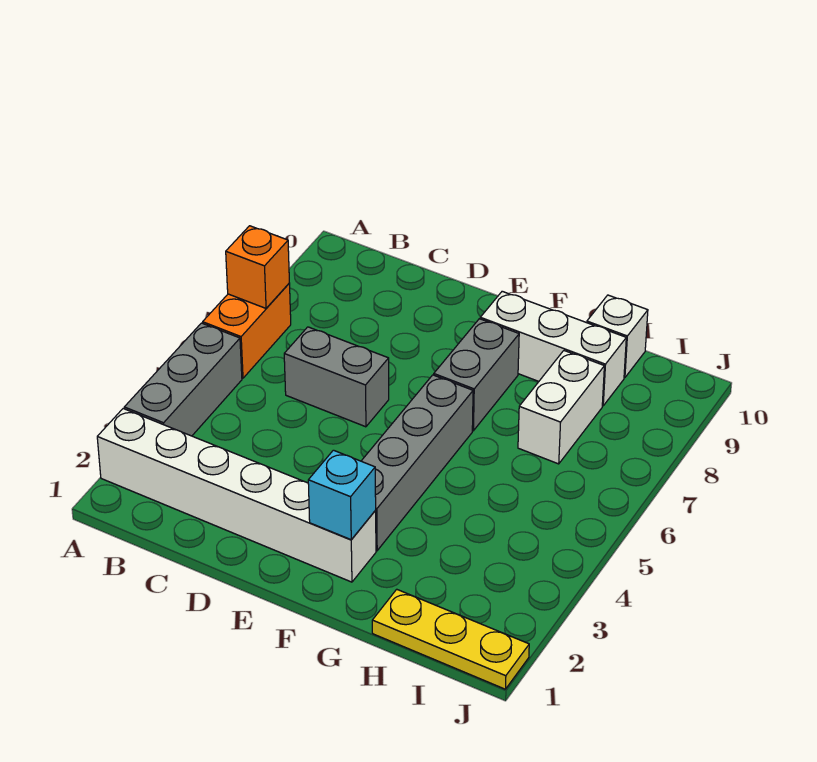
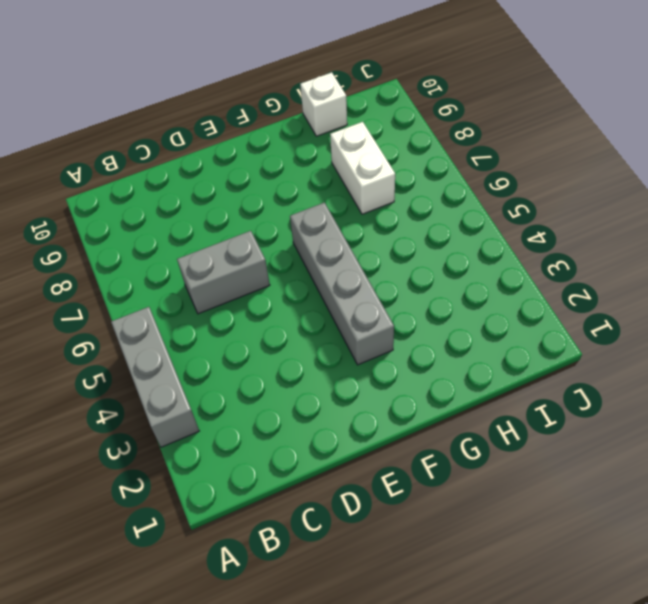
none -> white 1x6 brick [97,409,376,582]
none -> orange 1x2 brick [203,283,291,378]
none -> grey 1x2 brick [434,319,519,431]

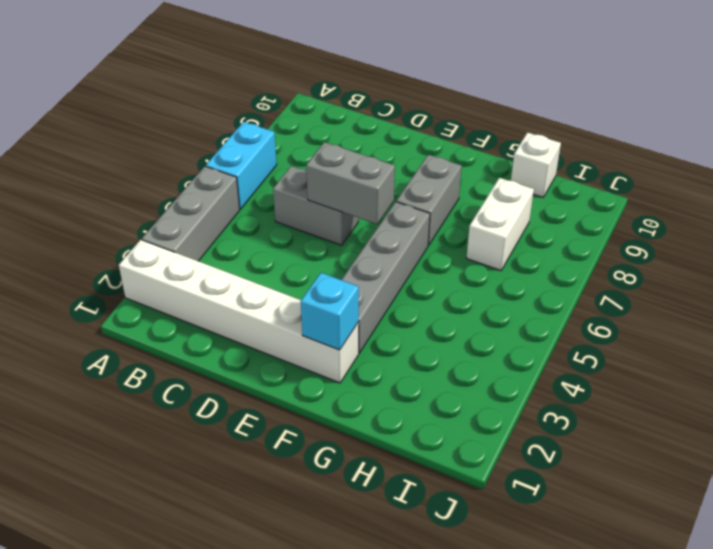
cyan 1x2 brick [206,122,277,209] -> orange 1x2 brick [203,283,291,378]
grey 1x2 brick [306,142,395,224] -> none
none -> white 1x3 brick [480,291,626,406]
none -> yellow 1x3 plate [372,589,529,689]
none -> orange 1x1 brick [226,226,289,308]

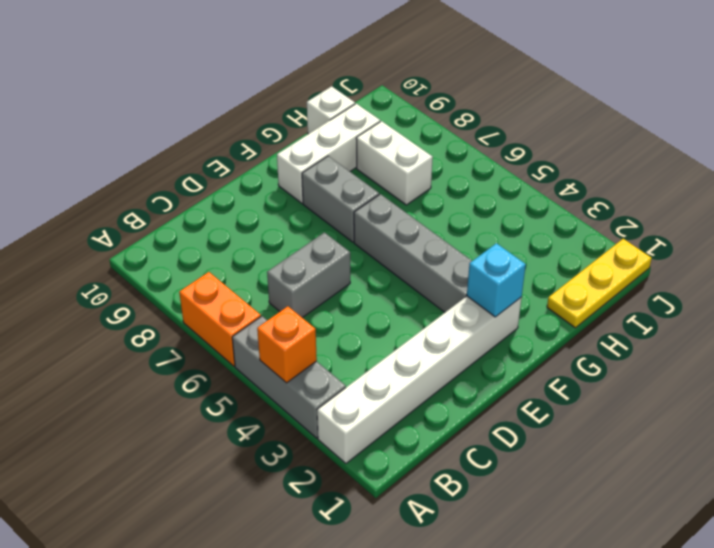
orange 1x1 brick [257,306,317,383] -> orange 1x1 brick moved to [226,226,289,308]

